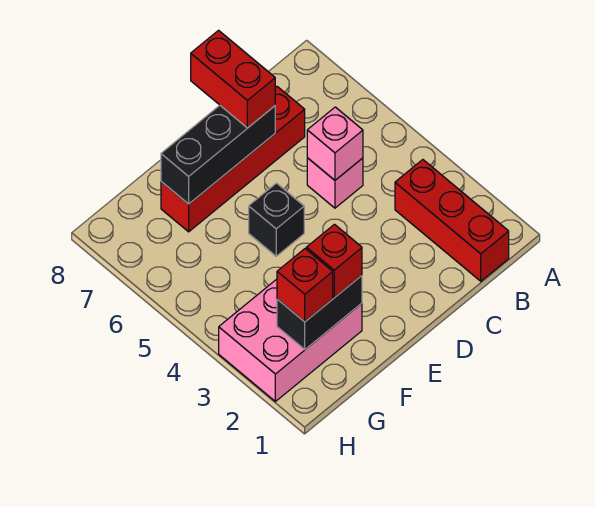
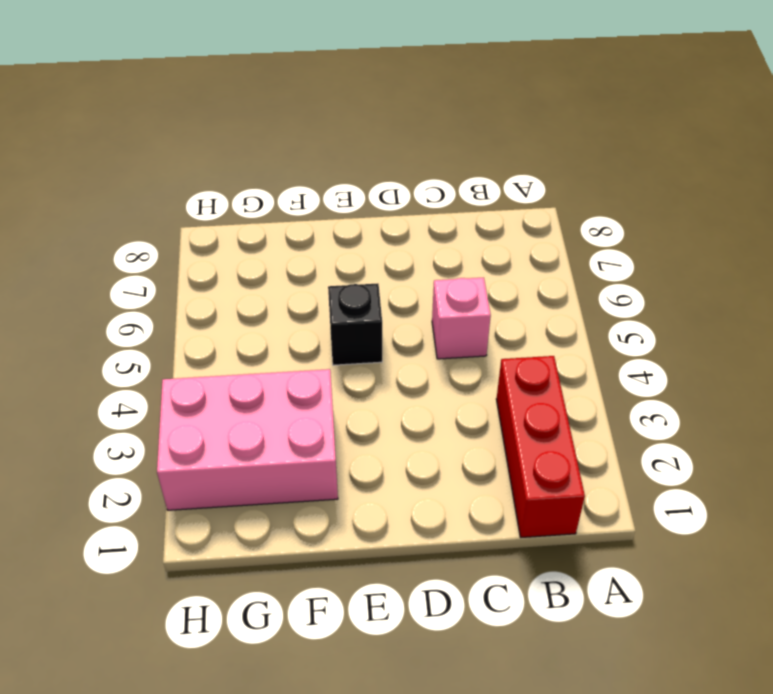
none -> red 1x4 brick [161,87,305,232]
none -> pink 1x1 brick [307,107,363,180]

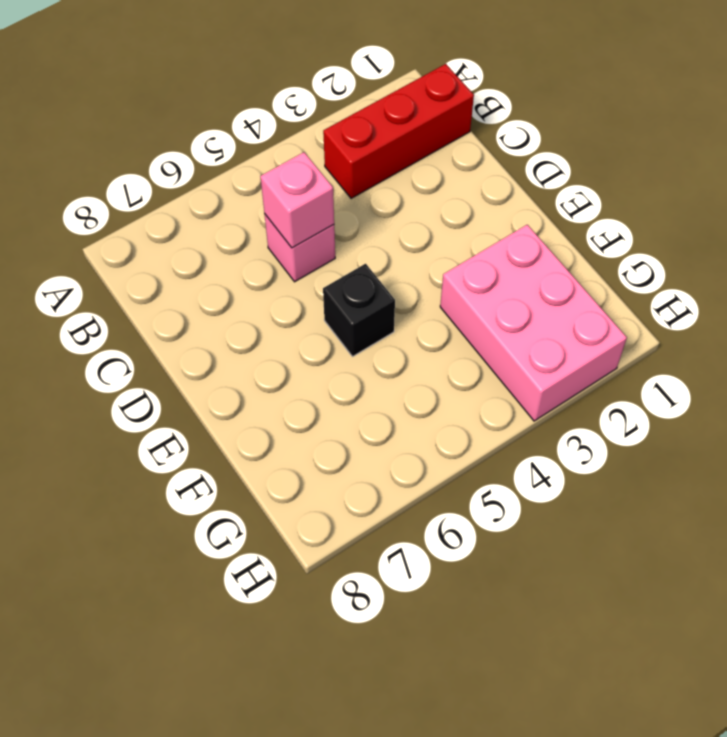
none -> red 1x4 brick [161,87,305,232]
none -> black 1x3 brick [161,105,275,204]

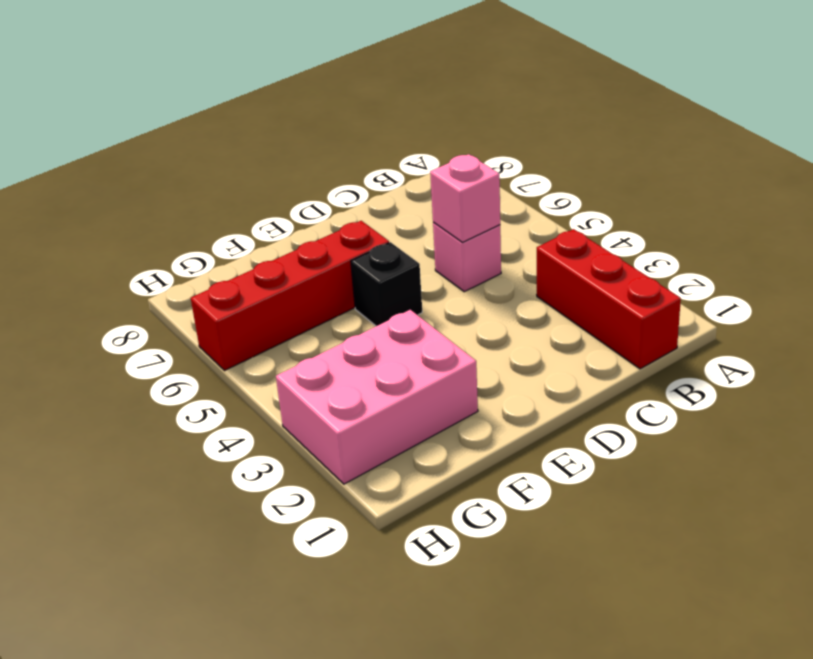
red 1x4 brick [191,221,389,371] -> red 1x4 brick moved to [161,87,305,232]
none -> black 1x3 brick [161,105,275,204]
none -> black 1x2 brick [277,276,362,349]

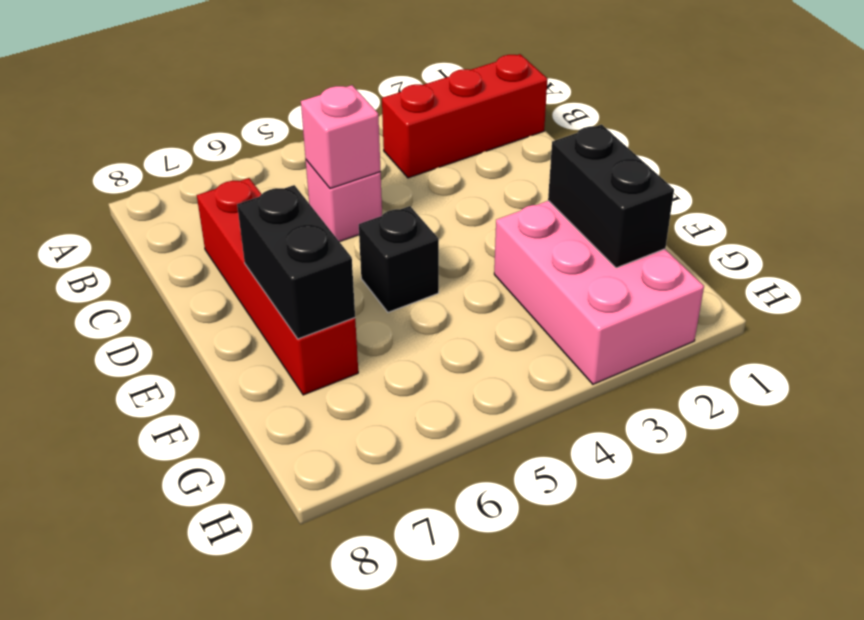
black 1x2 brick [237,185,355,339] -> black 1x3 brick [161,105,275,204]
none -> red 1x2 brick [191,30,275,128]
none -> red 1x1 brick [306,224,362,298]

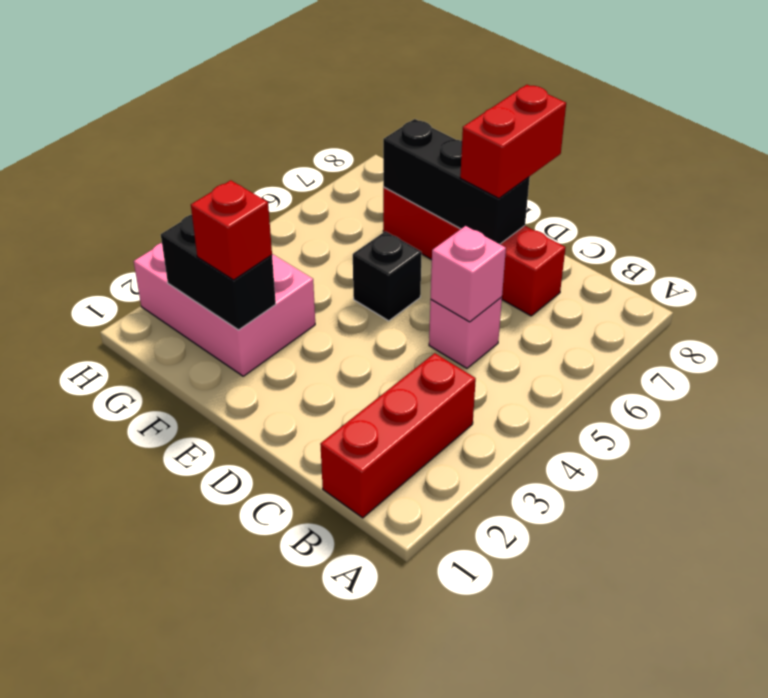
none -> red 1x1 brick [277,249,333,322]

